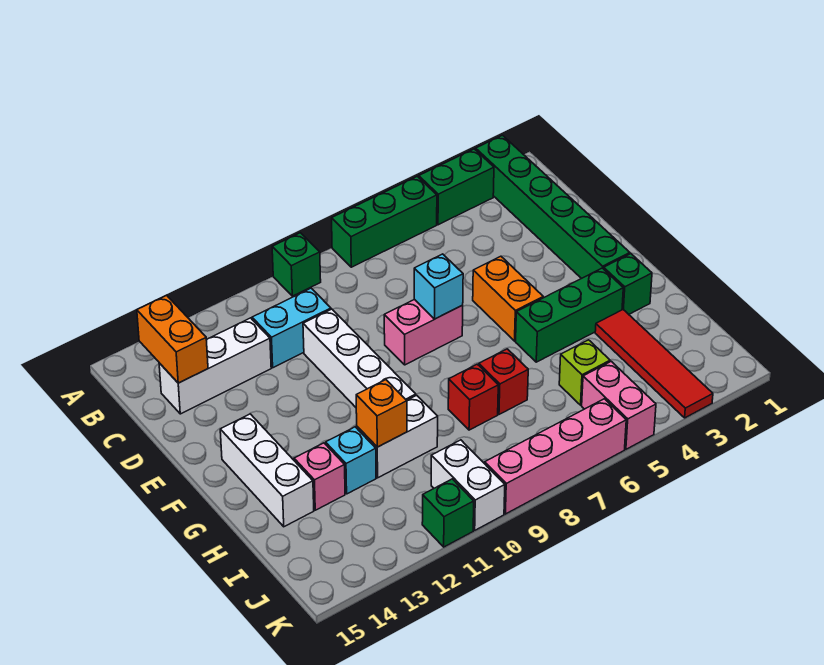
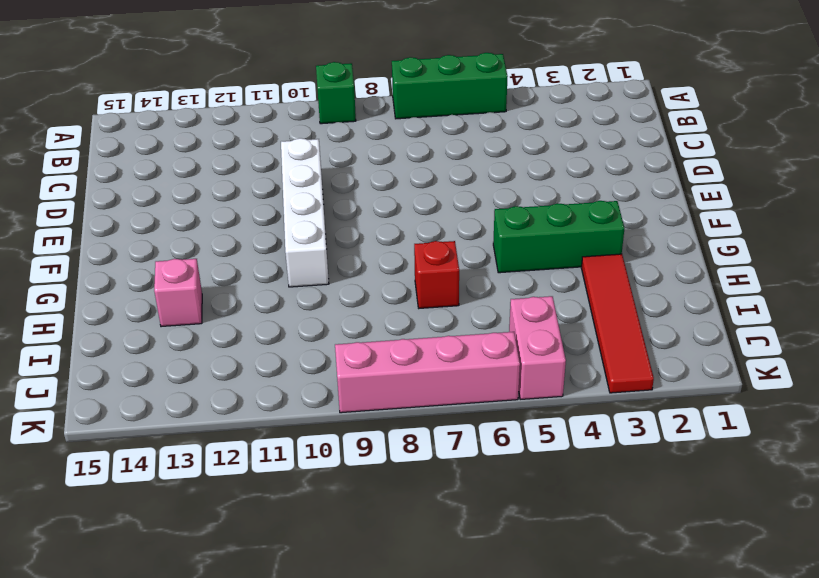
none -> green 1x6 brick [476,135,630,279]
none -> green 1x2 brick [419,149,494,225]
none -> cyan 1x2 brick [252,288,331,368]

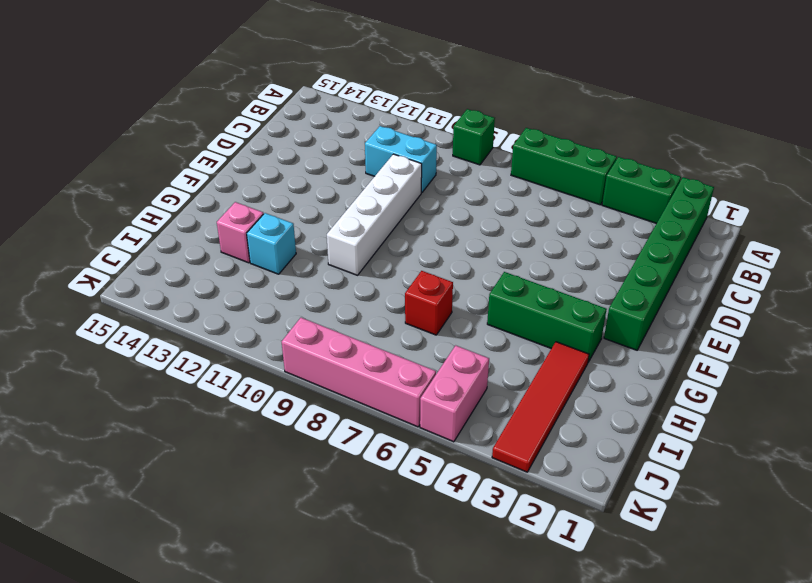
none -> white 1x3 brick [159,318,271,414]
none -> orange 1x2 brick [473,256,543,341]
none -> pink 1x2 brick [384,299,463,365]

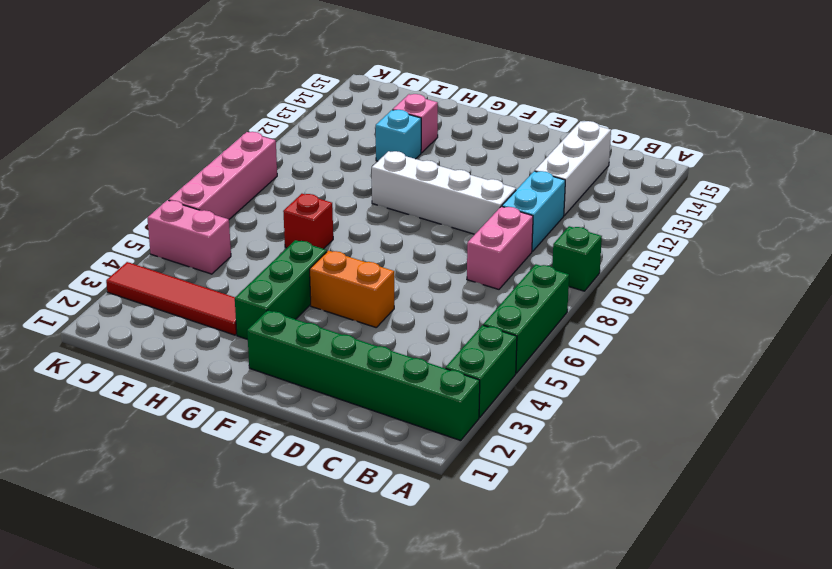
pink 1x2 brick [467,206,533,289] -> pink 1x2 brick moved to [384,299,463,365]
none -> white 1x3 brick [220,414,314,527]
none -> green 1x1 brick [604,254,652,314]
none -> red 1x1 brick [448,364,498,430]

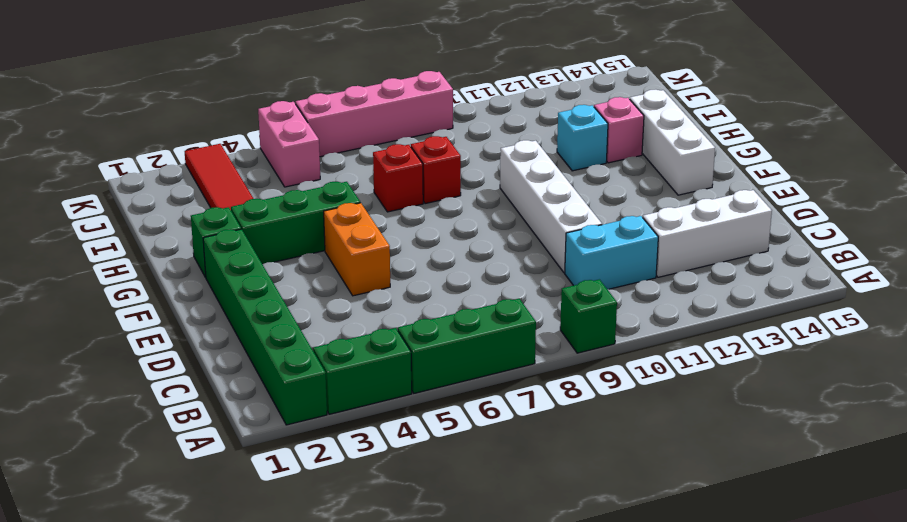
none -> pink 1x2 brick [384,299,463,365]
none -> white 1x2 brick [357,395,438,478]
none -> lime 1x1 brick [559,340,610,405]

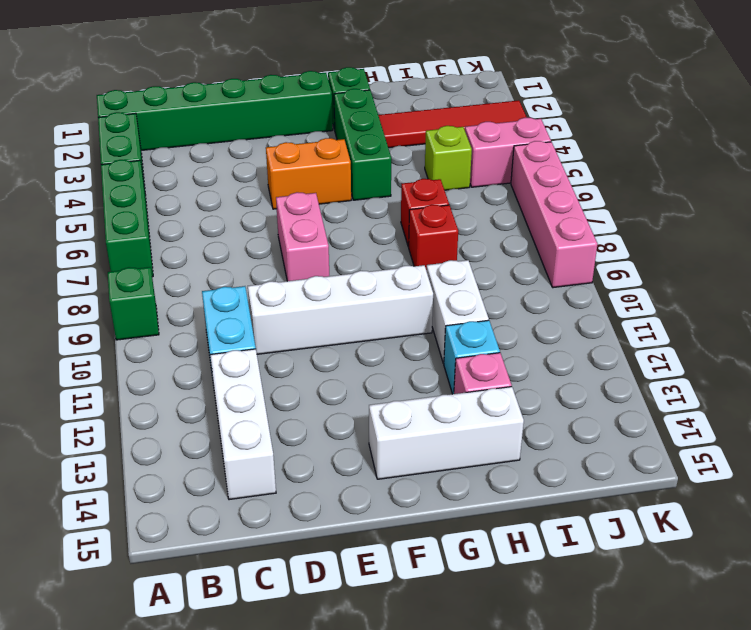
none -> white 1x2 brick [431,440,505,530]
none -> green 1x1 brick [422,479,474,547]
none -> orange 1x2 brick [137,295,208,383]

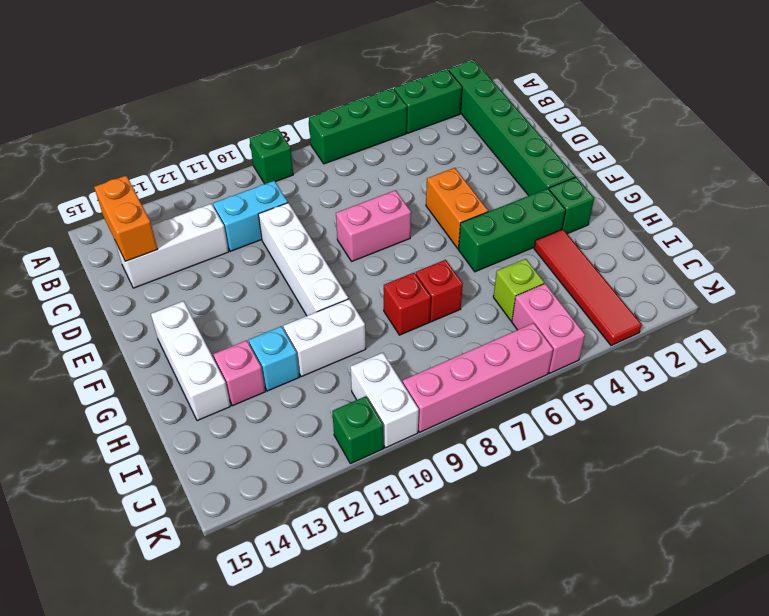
none -> cyan 1x1 brick [414,254,463,319]
none -> orange 1x1 brick [356,380,407,447]

